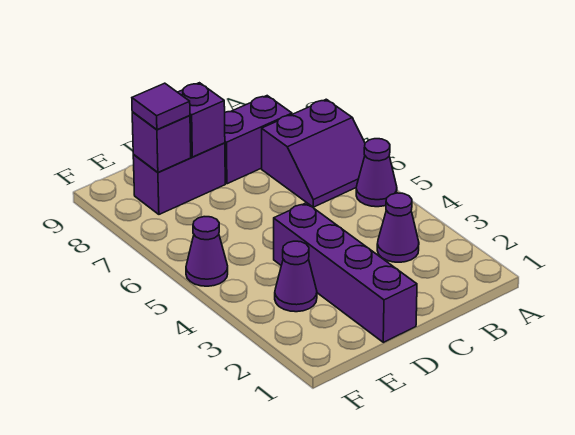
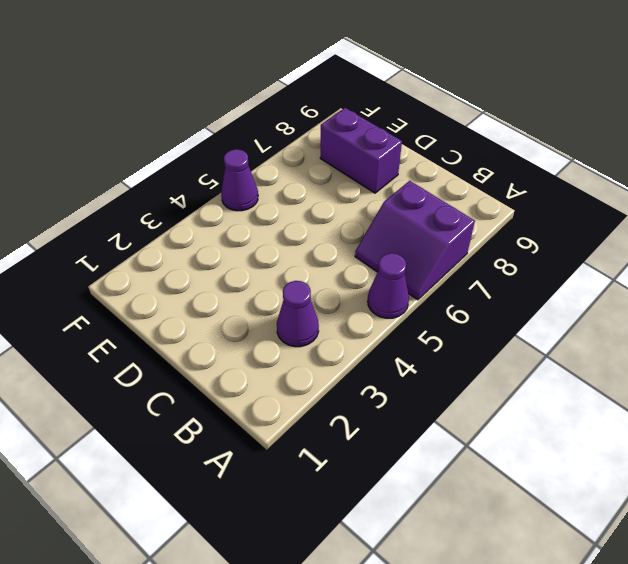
none -> purple 1x2 brick [225,96,292,184]
none -> purple 1x4 brick [274,203,417,342]

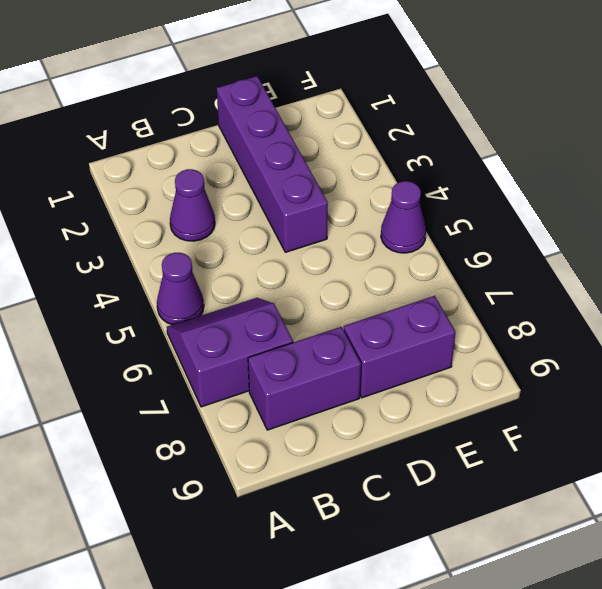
none -> purple 1x1 cone [275,241,317,312]
none -> purple 1x1 brick [178,83,225,157]

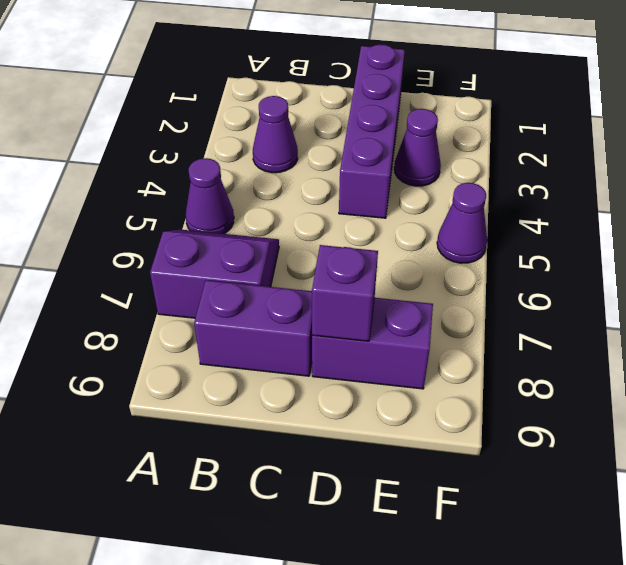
none -> purple 1x1 brick [132,112,191,173]
none -> purple 1x1 tile [132,83,190,130]

